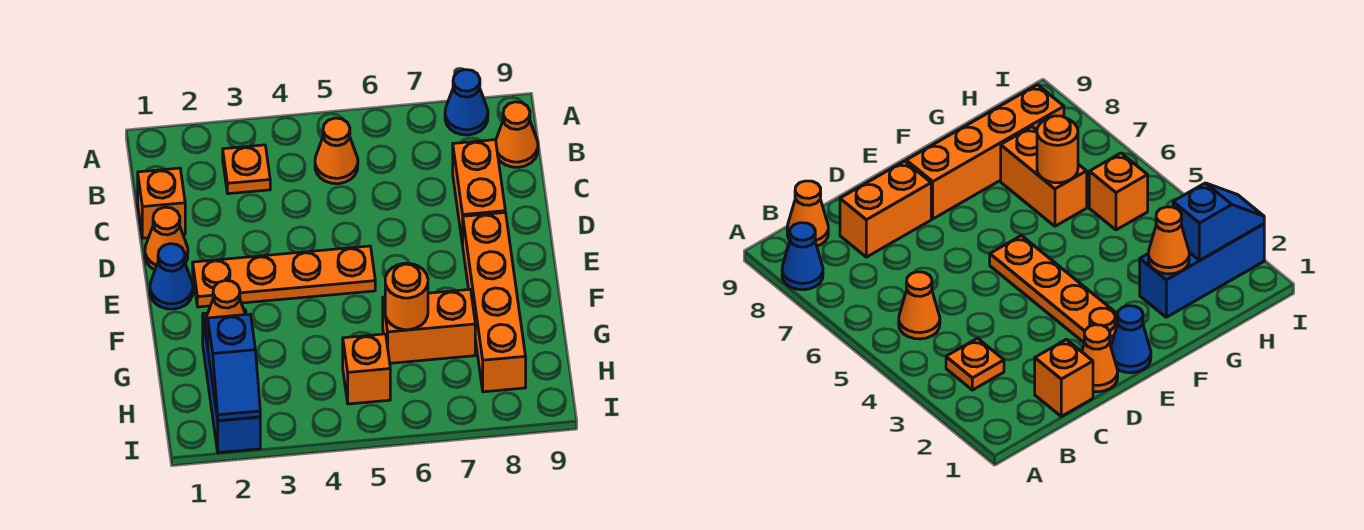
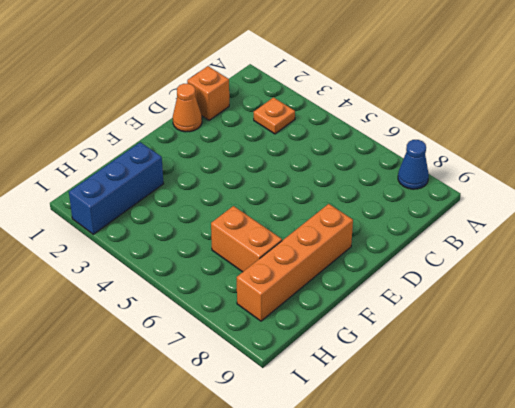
none -> orange 1x1 cone [315,118,358,184]
none -> orange 1x1 cone [496,102,538,167]
none -> orange 1x2 brick [453,140,505,246]

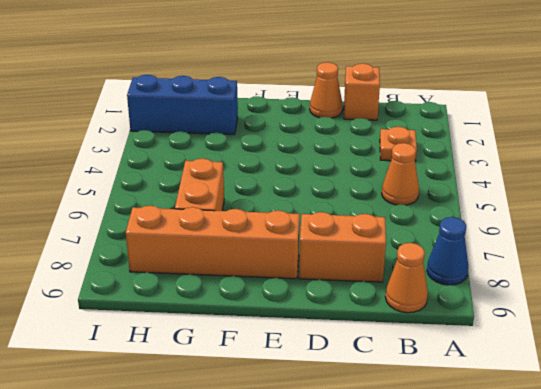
none -> blue 1x1 cone [150,244,193,309]
none -> orange 1x4 plate [193,246,375,307]
none -> orange 1x1 brick [343,334,390,404]

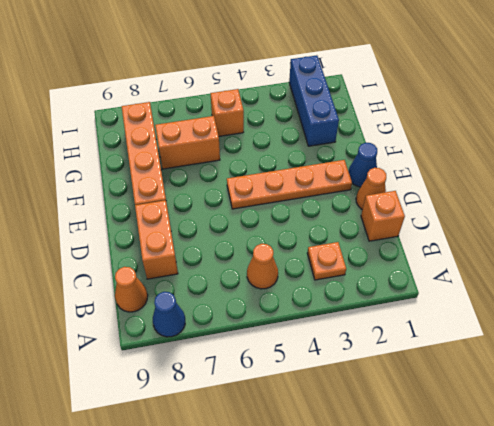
none -> orange 1x1 cone [205,280,246,337]
none -> orange 1x1 round brick [385,263,428,330]
none -> blue 1x2 slope [208,314,260,421]

